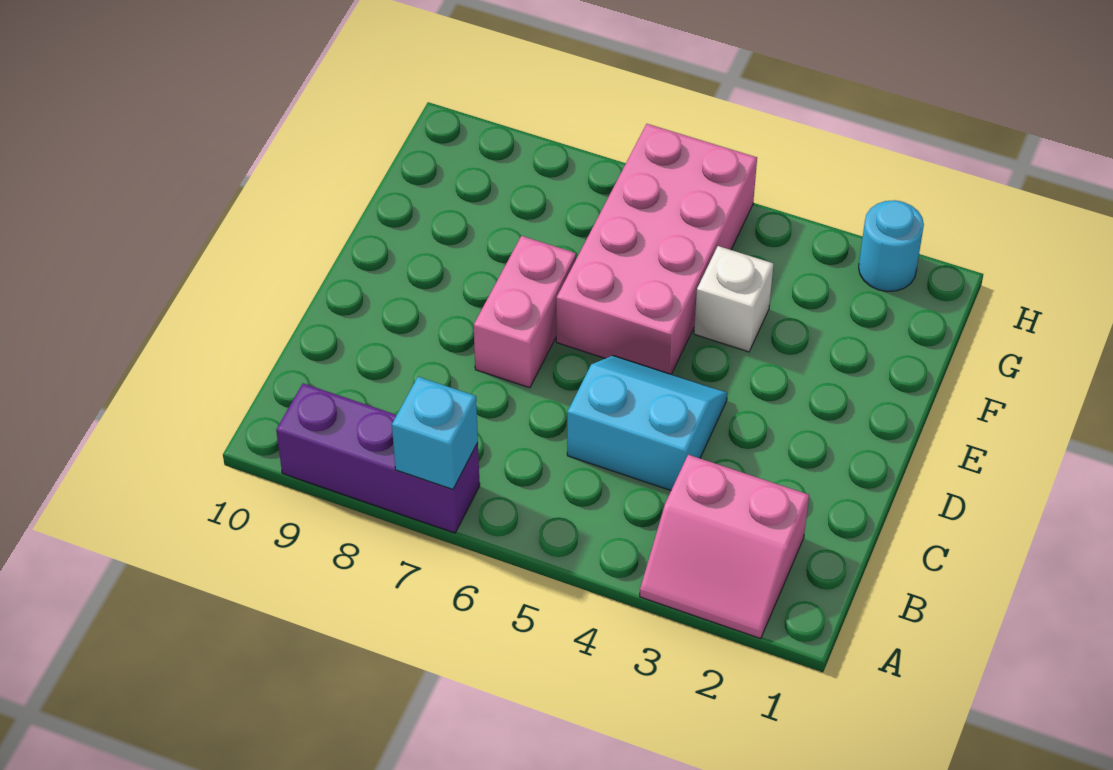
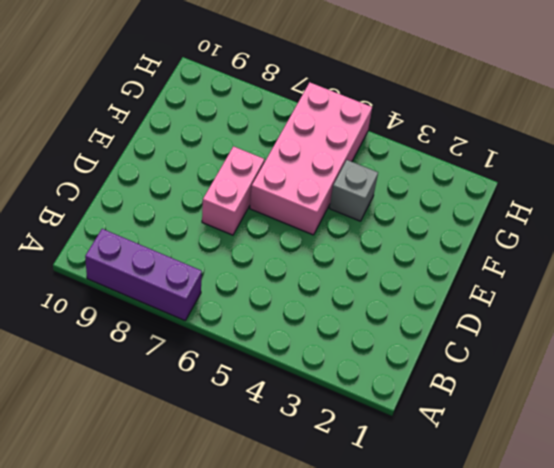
grey 1x1 brick [329,160,378,221] -> white 1x1 brick [694,246,774,352]
none -> pink 2x2 slope [640,455,809,639]
none -> cyan 2x2 slope [567,356,727,490]

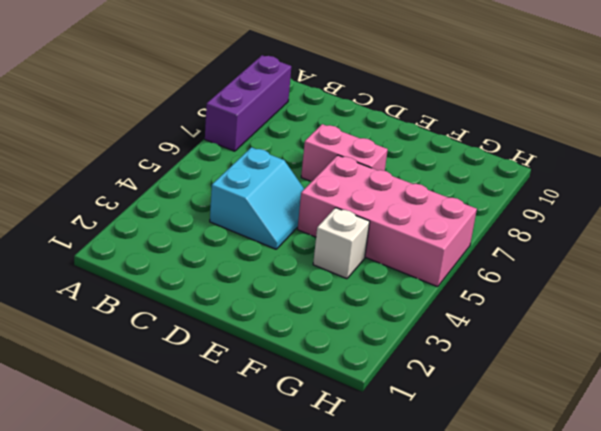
none -> pink 2x2 slope [640,455,809,639]
none -> cyan 1x1 round brick [859,200,924,292]

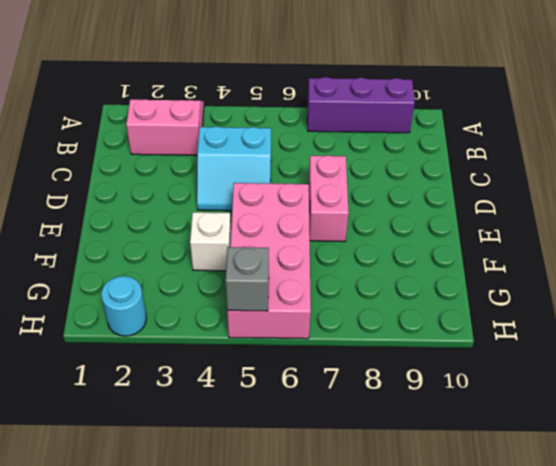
grey 1x1 brick [226,247,269,311] -> none
none -> cyan 1x1 brick [392,377,478,489]

